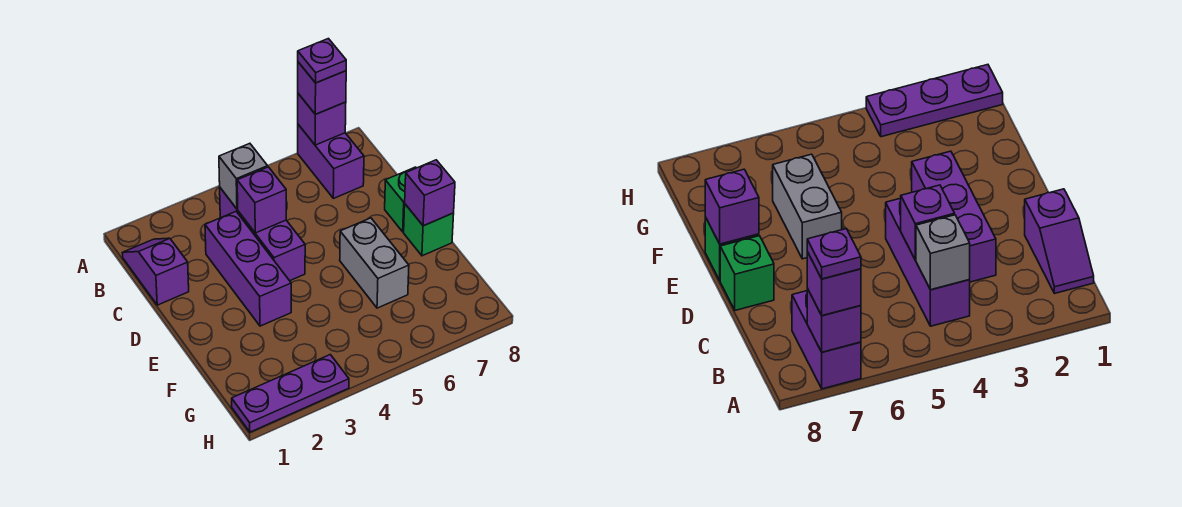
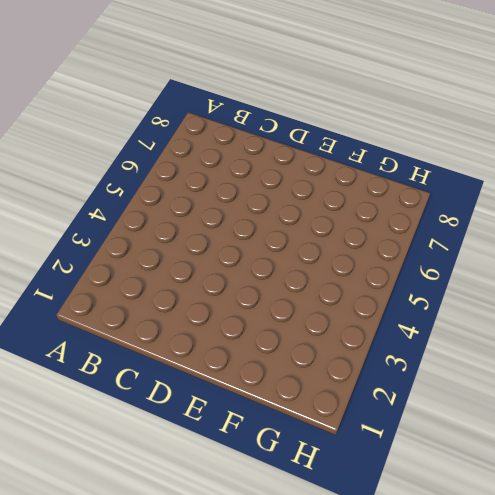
none -> purple 1x2 brick [298,125,364,198]
none -> purple 1x2 slope [122,238,189,305]
none -> purple 1x3 brick [220,188,305,281]

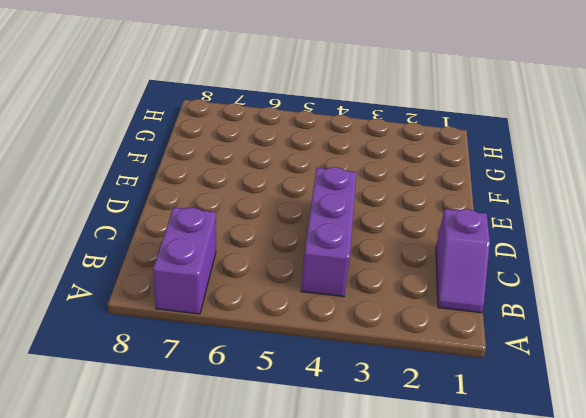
none -> purple 1x3 brick [205,212,291,326]
none -> green 1x1 brick [385,167,416,232]
none -> grey 1x2 brick [340,218,409,308]

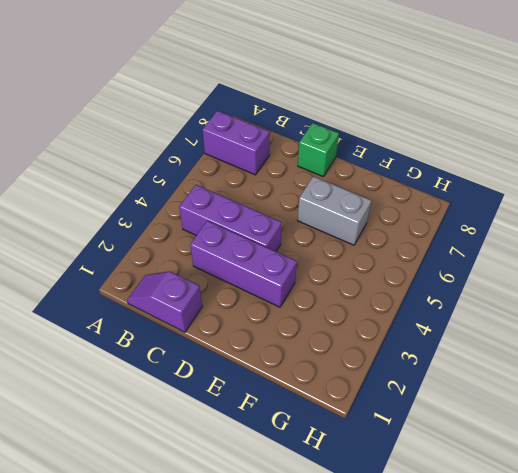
none -> green 1x1 brick [404,204,454,256]
none -> purple 1x3 plate [232,355,349,432]
none -> purple 1x1 brick [298,94,346,145]

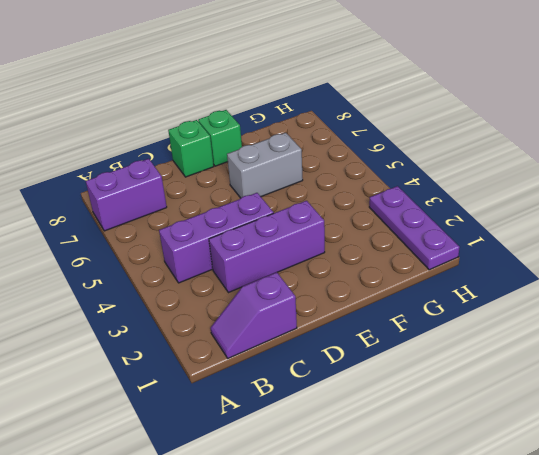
none -> purple 1x1 brick [298,94,346,145]
none -> grey 1x1 brick [219,143,268,209]
none -> purple 1x1 brick [237,167,286,233]

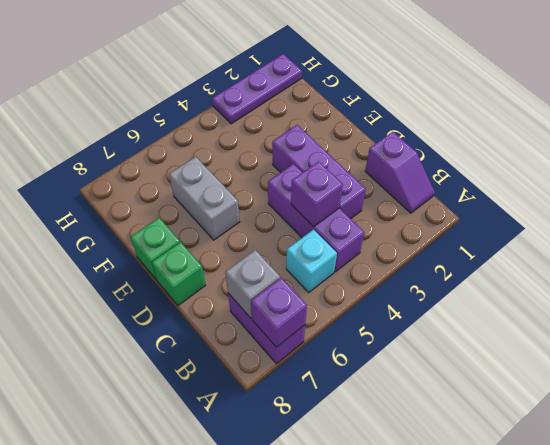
cyan 1x1 brick [286,230,337,292] -> none
grey 1x1 brick [225,250,280,318] -> grey 1x1 brick moved to [219,143,268,209]
none -> purple 1x1 brick [405,160,455,226]
none -> purple 1x1 brick [298,62,346,114]
none -> purple 1x1 plate [298,39,346,83]

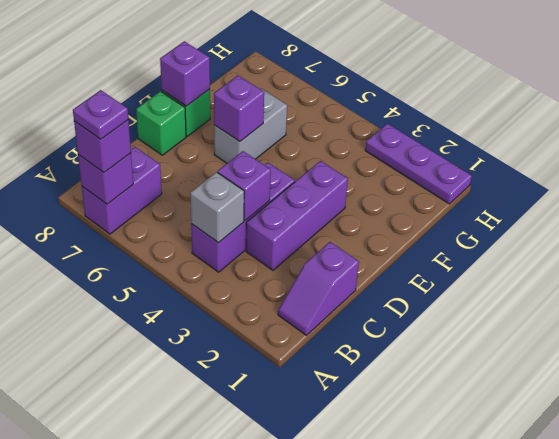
purple 1x1 brick [214,75,264,142] -> none

